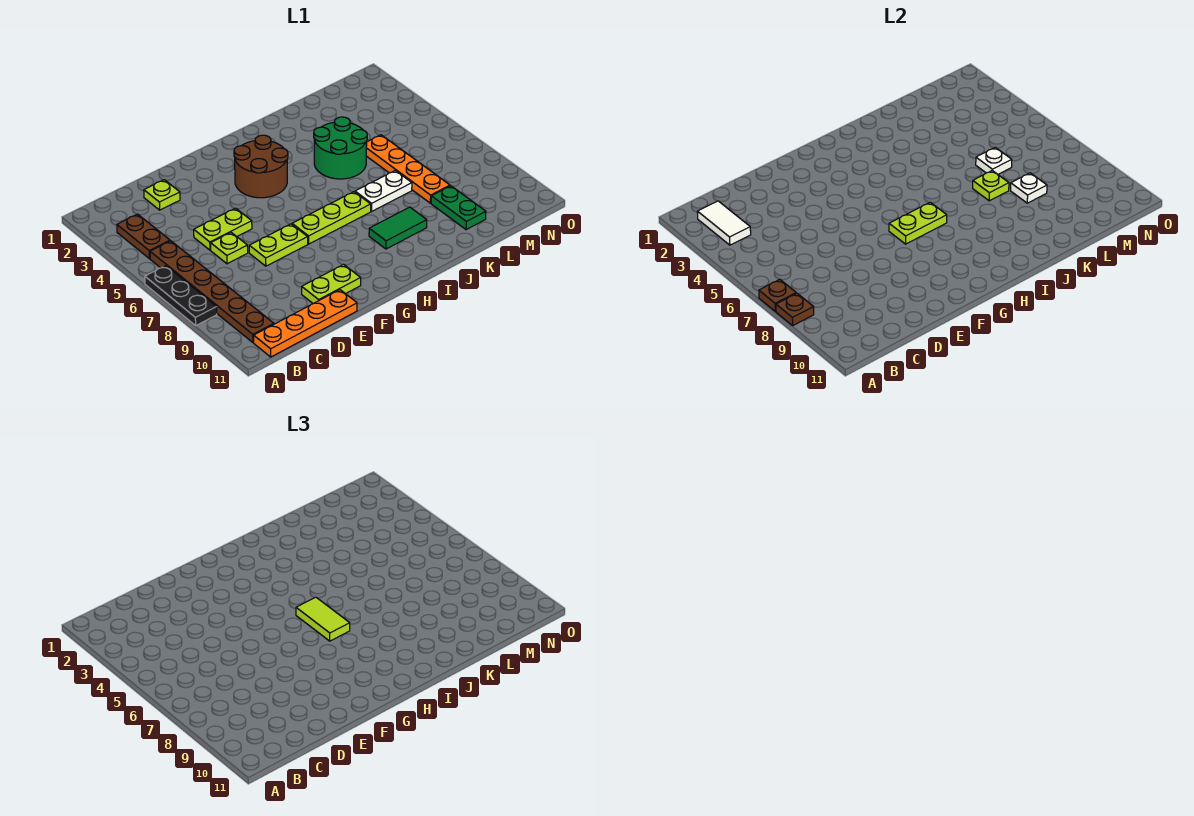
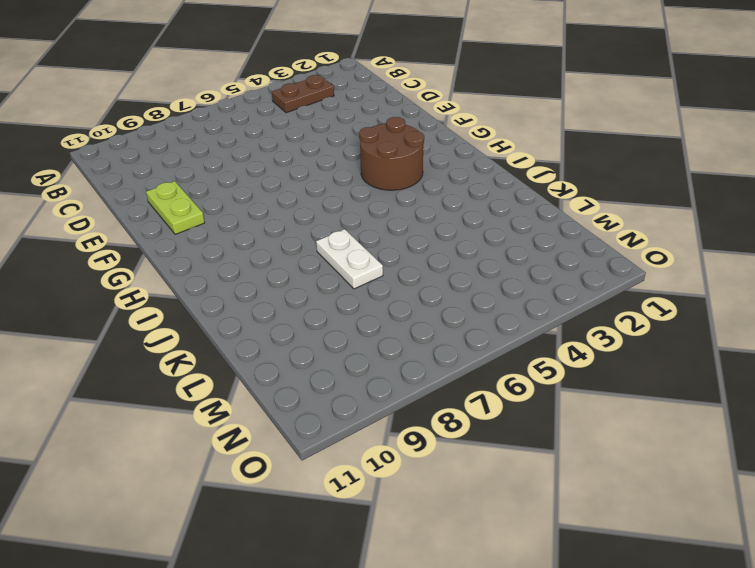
none -> black 1x3 plate [145,266,217,325]
none -> brown 1x6 plate [150,241,274,342]
none -> orange 1x4 plate [254,290,357,357]

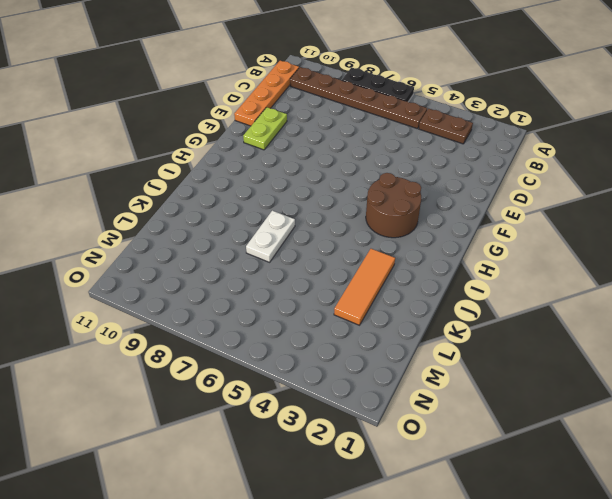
orange 1x3 tile [334,249,395,325] -> none
none -> lime 1x1 plate [144,180,180,210]
none -> lime 1x2 plate [194,208,252,250]
none -> lime 1x1 plate [211,233,248,264]

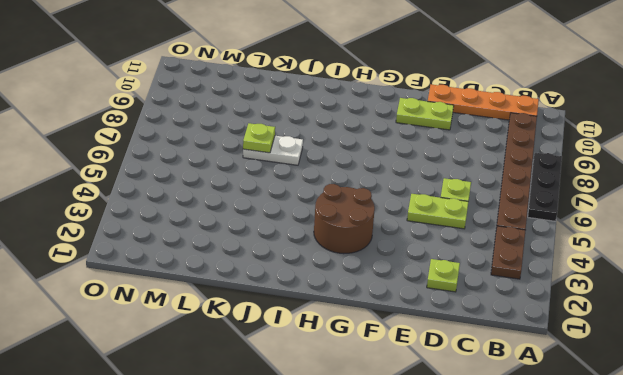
none -> lime 1x2 plate [249,224,308,266]
none -> lime 1x3 plate [292,192,371,244]
none -> green 1x2 tile [369,207,427,249]

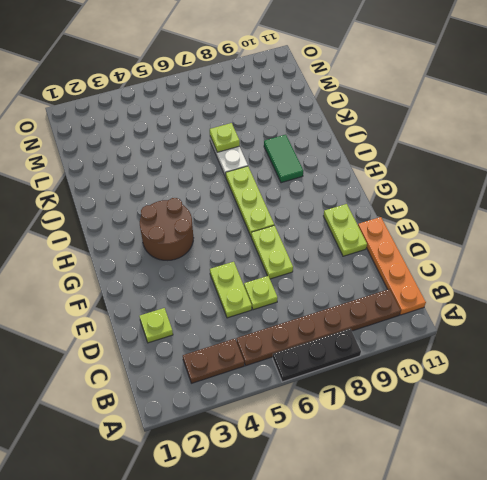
none -> green 2x2 round brick [314,117,367,179]
none -> orange 1x4 plate [366,135,450,203]
none -> green 1x2 plate [431,186,486,230]

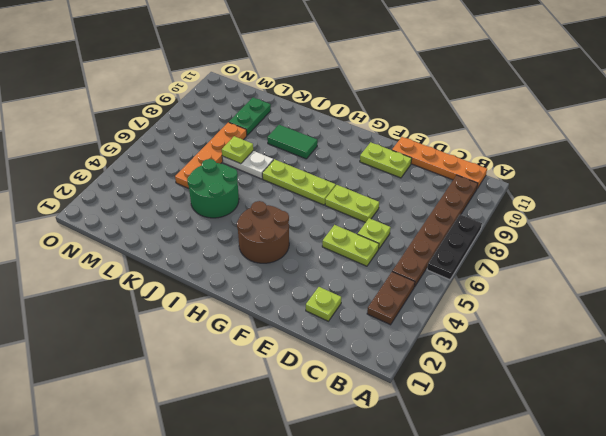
none -> brown 1x1 plate [759,279,796,311]
none -> brown 1x1 plate [776,293,814,325]
none -> white 1x2 tile [697,201,751,245]

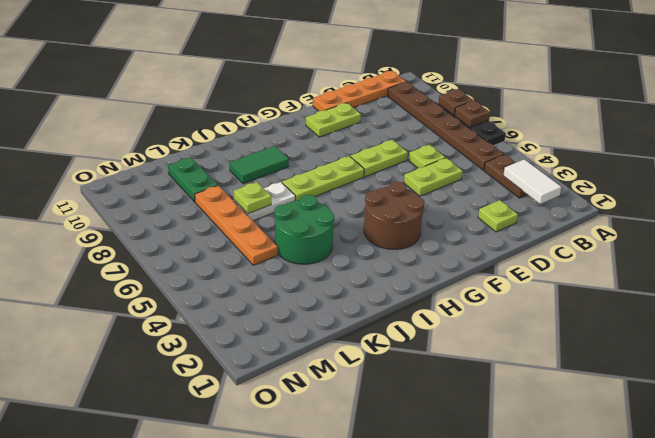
none -> lime 1x2 plate [889,202,947,244]
none -> white 1x1 plate [976,147,1012,174]
none -> white 1x1 plate [1011,173,1047,203]

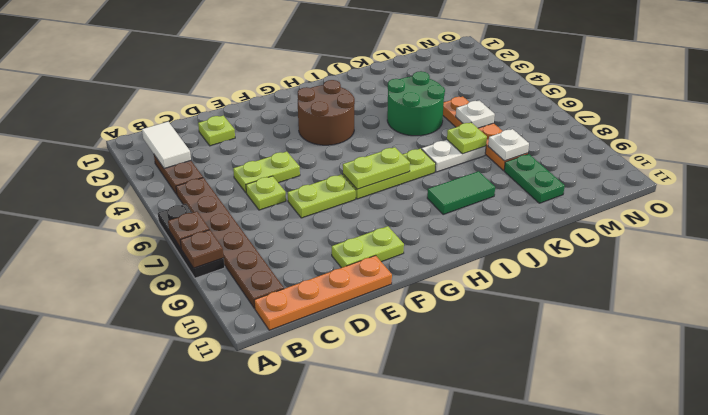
none -> lime 1x2 tile [296,597,350,641]

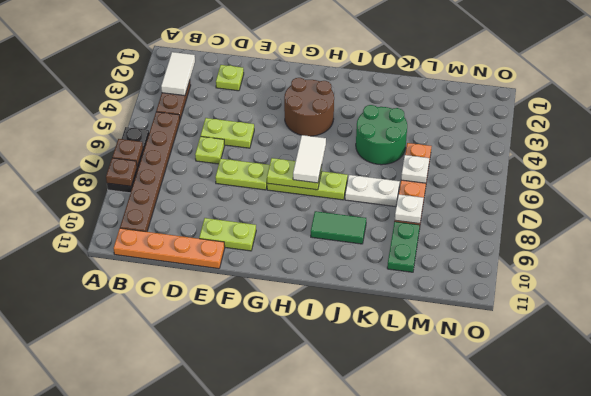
white 1x2 tile [293,135,326,183] -> lime 1x2 tile [296,597,350,641]
none -> lime 1x1 plate [973,171,1009,201]

